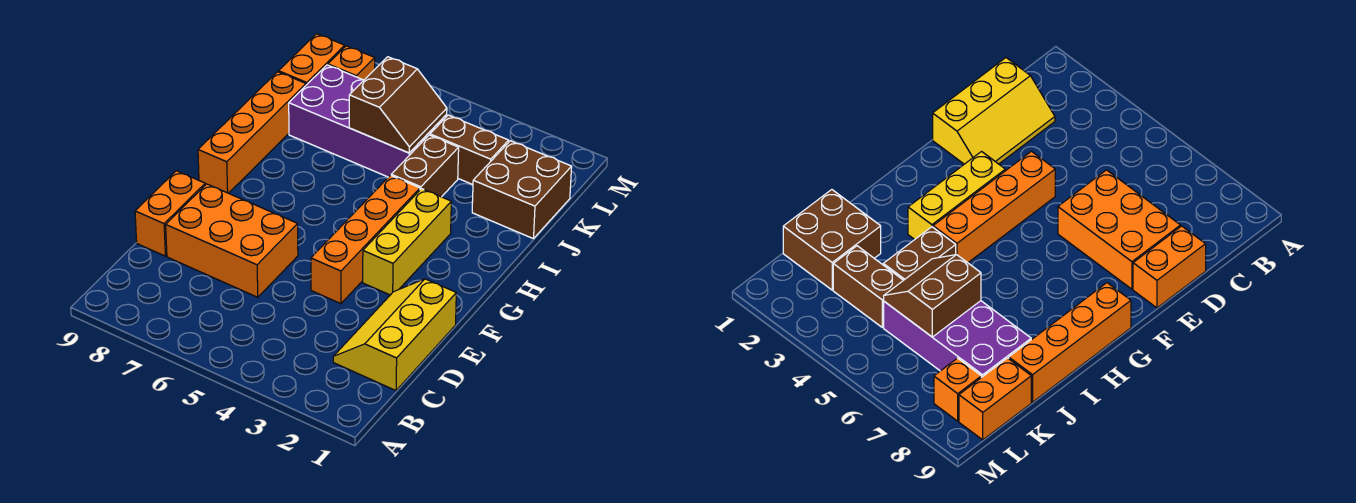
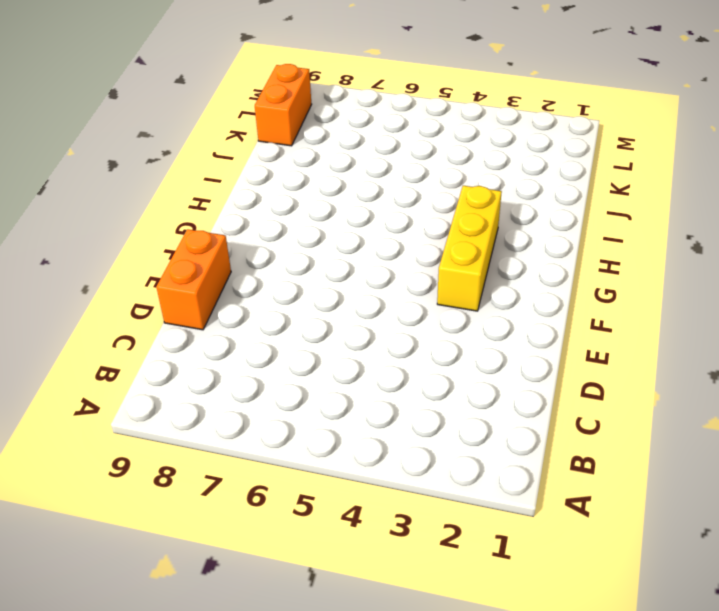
none -> yellow 2x3 slope [333,279,456,391]
none -> orange 2x3 brick [166,184,298,297]
none -> orange 1x4 brick [311,175,420,304]

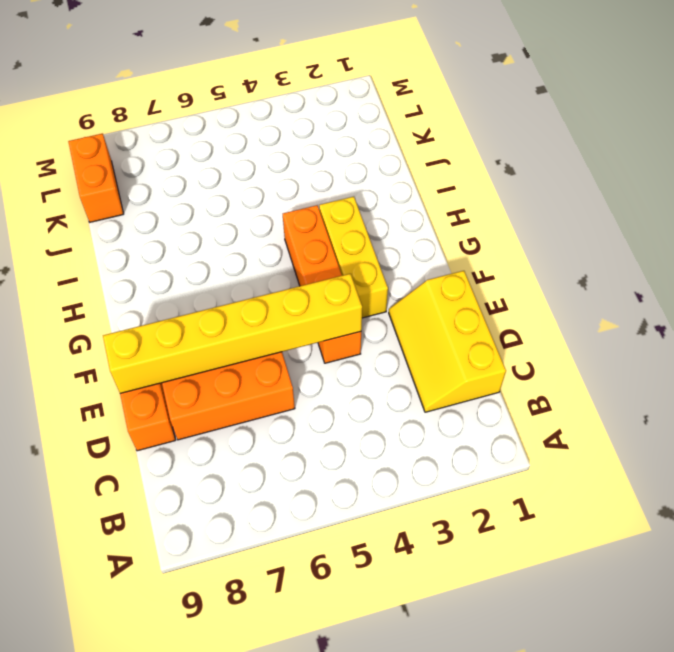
yellow 1x6 brick [103,274,362,393] -> none
none -> orange 1x4 brick [198,72,306,193]
none -> brown 1x2 brick [391,135,459,197]
none -> brown 2x2 brick [472,141,572,239]

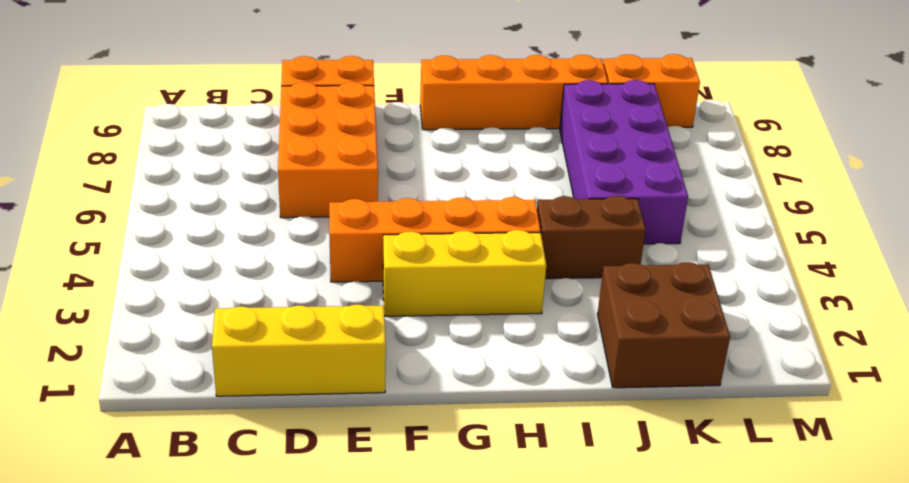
none -> brown 1x2 brick [430,115,509,185]
none -> orange 1x1 brick [328,46,375,80]
none -> brown 2x2 slope [349,57,447,153]

